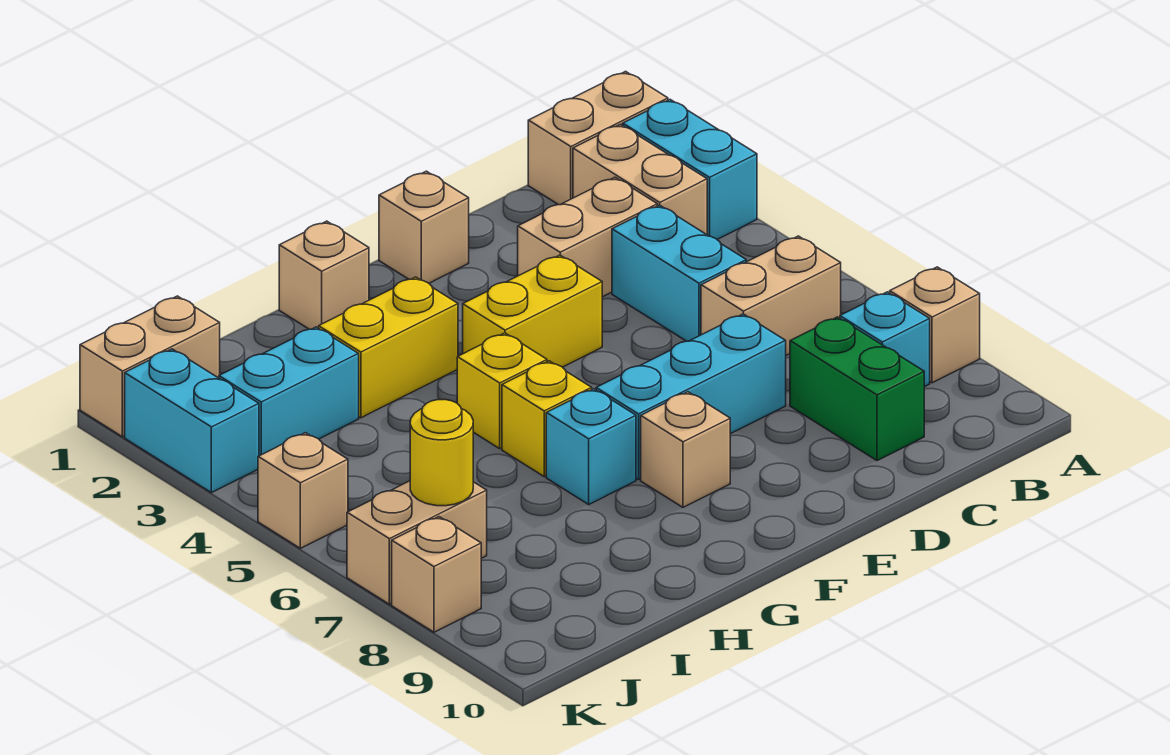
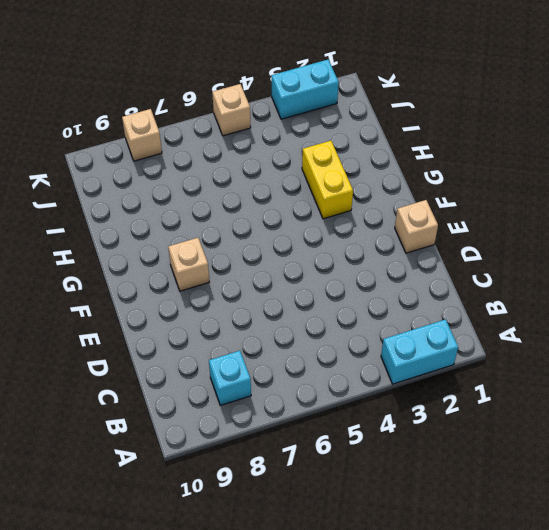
none -> tan 1x2 brick [528,71,668,205]
none -> tan 1x1 brick [890,267,980,383]
none -> tan 1x2 brick [573,124,707,235]

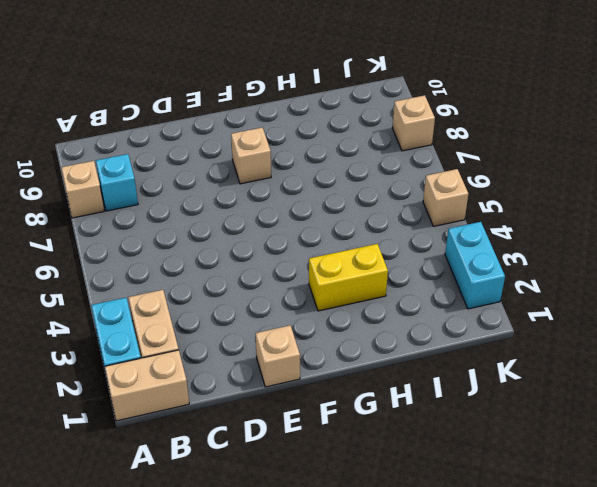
none -> tan 1x2 brick [701,236,841,355]
none -> tan 1x2 brick [518,177,657,297]
none -> cyan 1x2 brick [612,205,746,341]

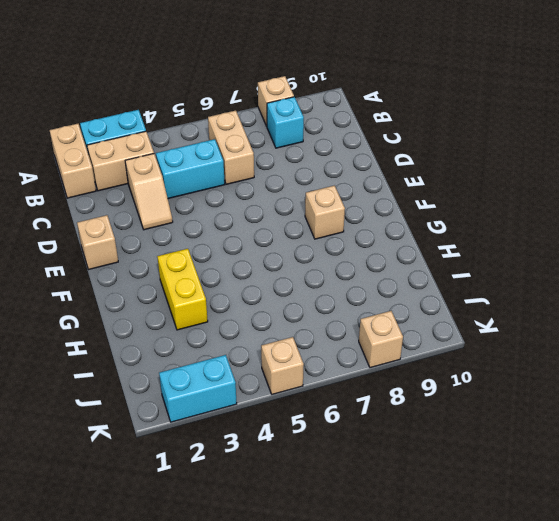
tan 1x2 slope [125,154,173,230] -> tan 1x2 brick [518,177,657,297]
none -> green 1x2 brick [790,317,924,461]
none -> cyan 1x3 brick [596,314,786,480]
none -> yellow 1x2 brick [463,255,602,367]

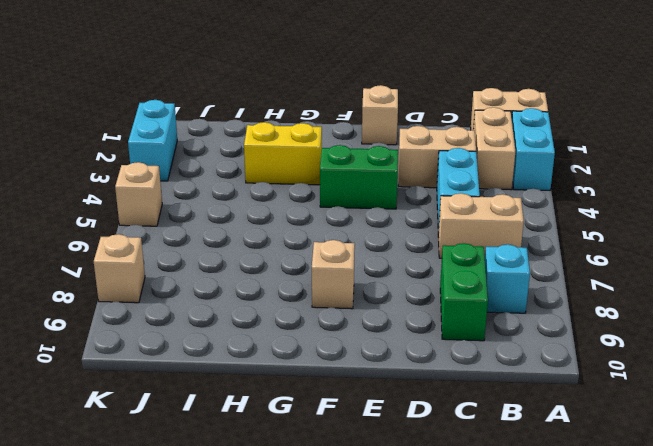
green 1x2 brick [320,145,398,209] -> yellow 1x2 brick [463,255,602,367]
none -> tan 1x1 brick [890,267,980,383]
none -> cyan 1x3 brick [596,314,786,480]
none -> tan 1x1 brick [279,221,369,329]

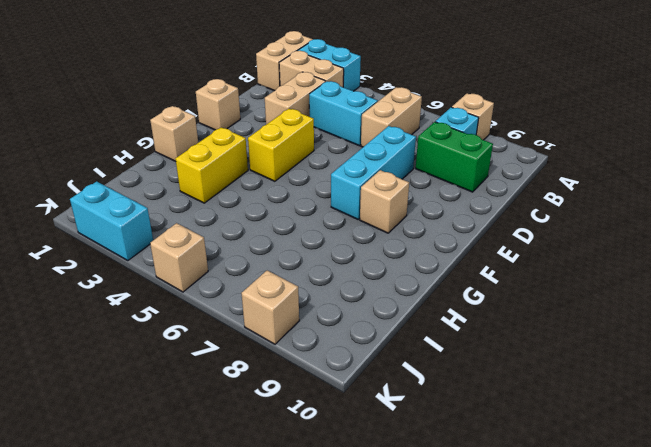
none -> yellow 1x1 brick [457,333,547,449]
none -> yellow 1x1 brick [502,361,592,477]
none -> cyan 1x1 brick [546,389,636,504]

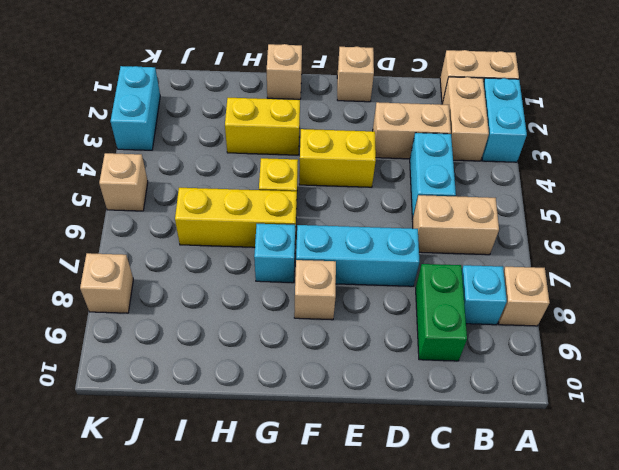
yellow 1x3 brick [175,188,297,247] -> yellow 1x1 brick [502,361,592,477]
none -> cyan 1x2 brick [219,327,359,456]
none -> tan 1x2 brick [80,296,220,437]
none -> tan 1x2 brick [347,481,487,604]

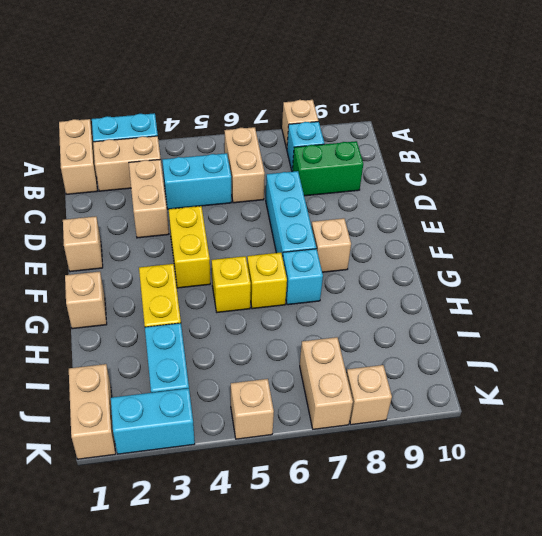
none -> yellow 1x1 round brick [410,399,473,506]

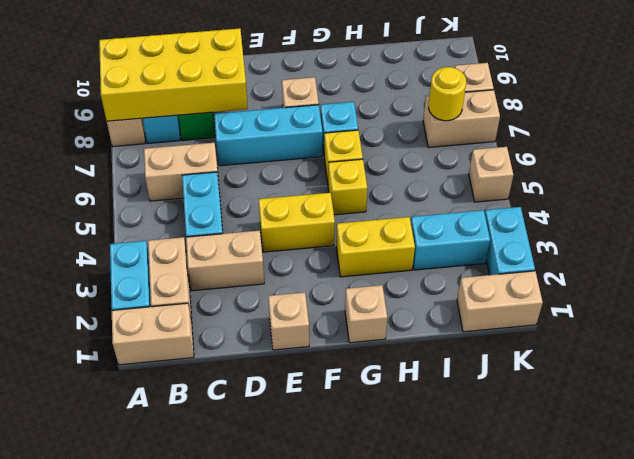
yellow 2x4 brick [99,28,248,121] -> none

